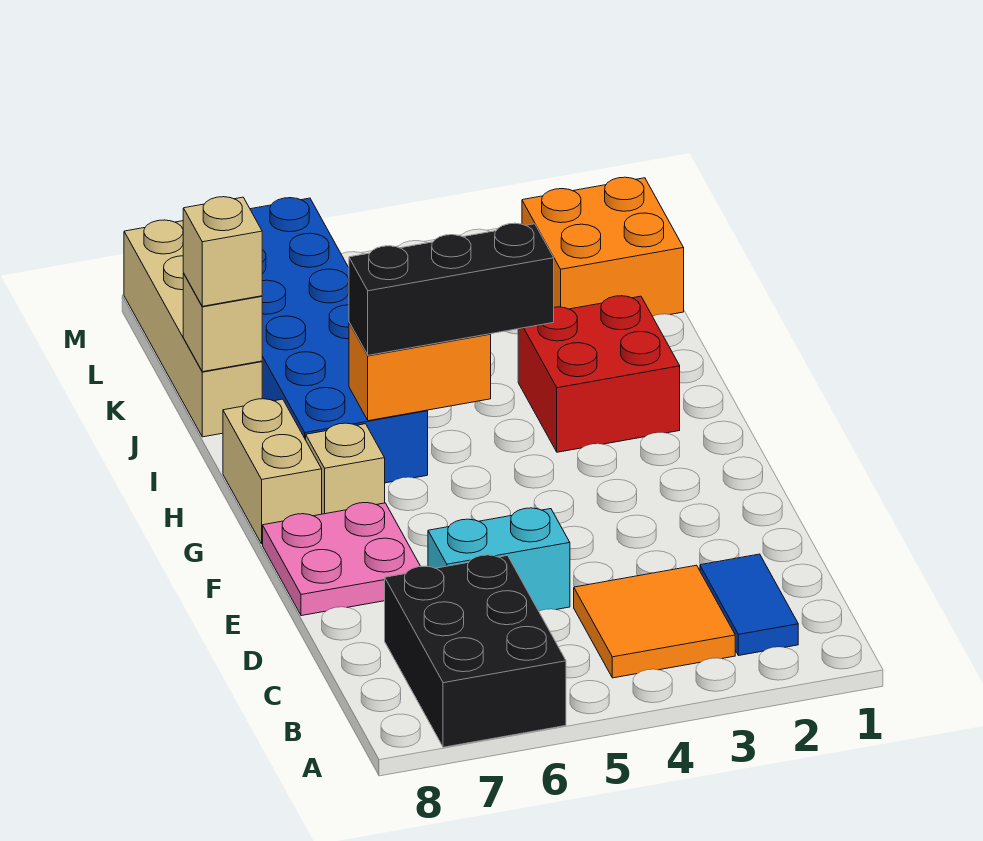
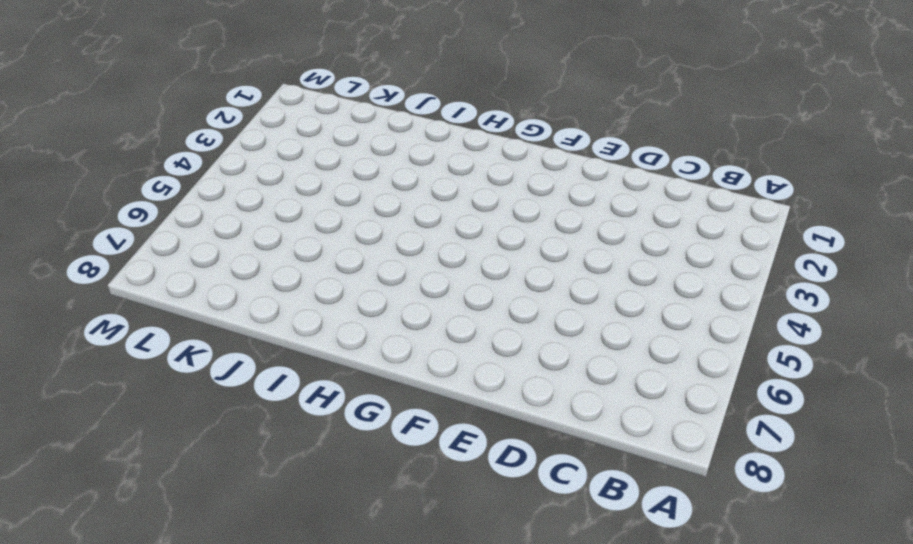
none -> black 2x3 brick [385,555,566,747]
none -> blue 1x2 tile [700,554,798,656]
none -> orange 2x2 tile [574,565,735,678]

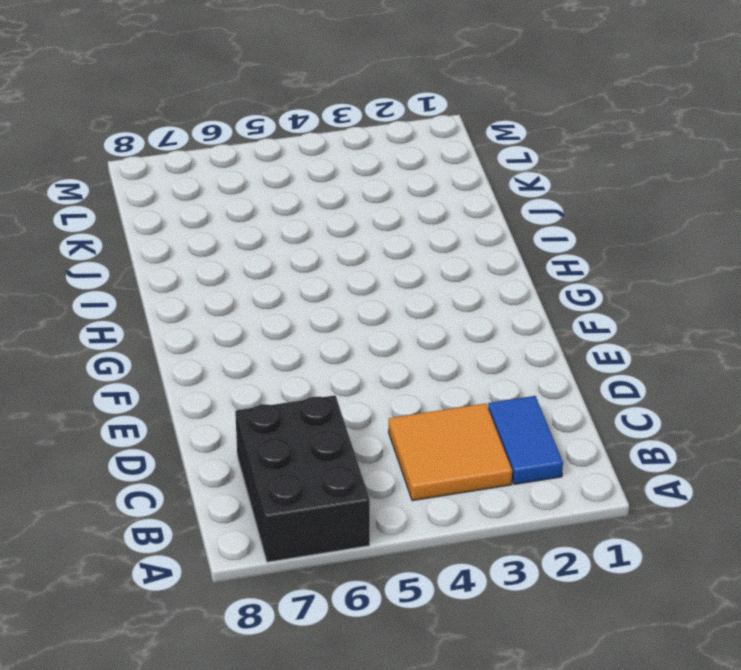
none -> cyan 1x2 brick [428,508,570,611]
none -> pink 2x2 plate [263,503,421,616]
none -> tan 1x1 brick [306,423,385,514]

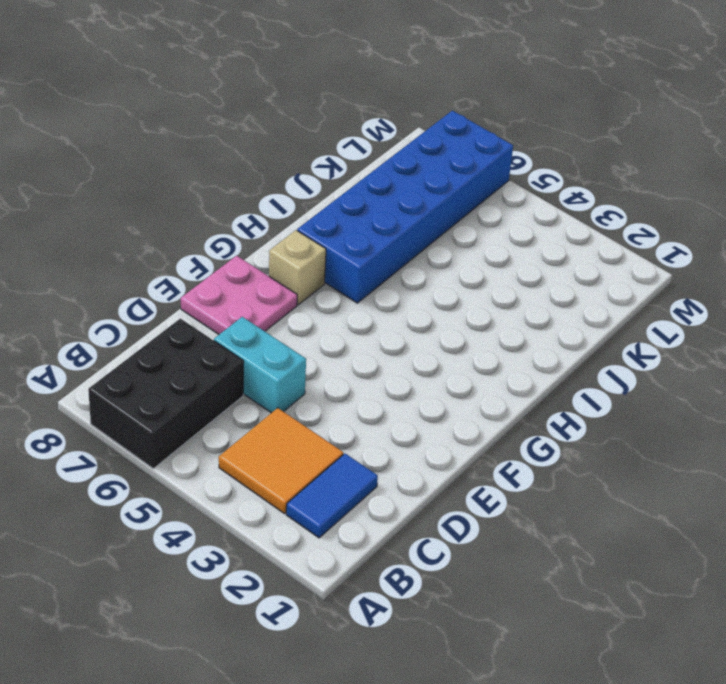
none -> tan 1x2 brick [223,399,322,544]
none -> red 2x2 brick [518,296,680,452]
none -> tan 1x4 brick [124,220,262,437]

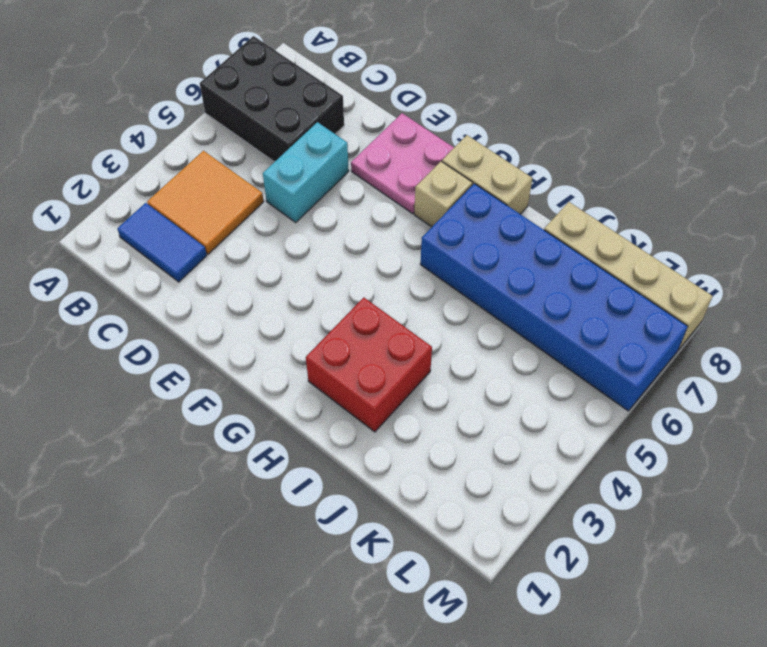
none -> orange 2x2 brick [522,177,684,316]
none -> orange 1x2 brick [349,323,491,421]
none -> tan 1x1 brick [183,273,262,372]

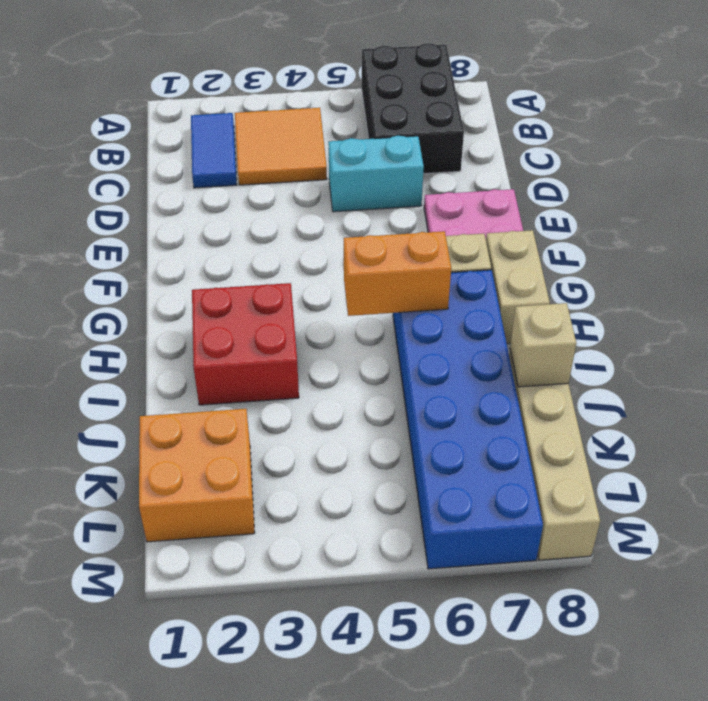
none -> black 1x3 brick [349,223,554,355]
none -> tan 1x1 brick [183,197,262,306]

